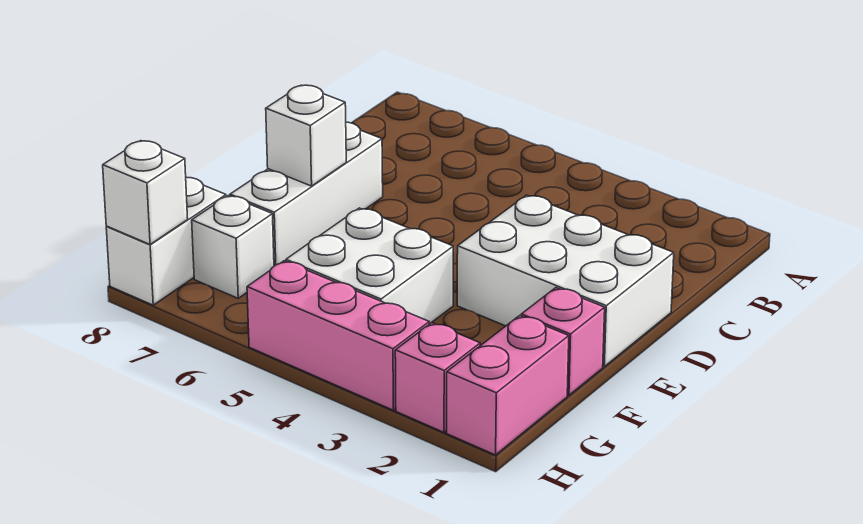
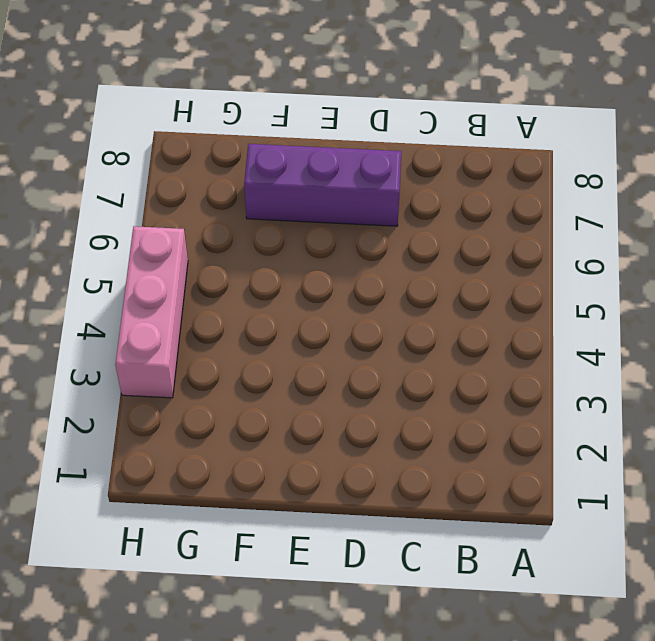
purple 1x3 brick [244,144,402,226] -> white 1x3 brick [230,122,383,266]
none -> white 2x3 brick [457,195,674,367]
none -> pink 1x1 brick [521,288,605,395]

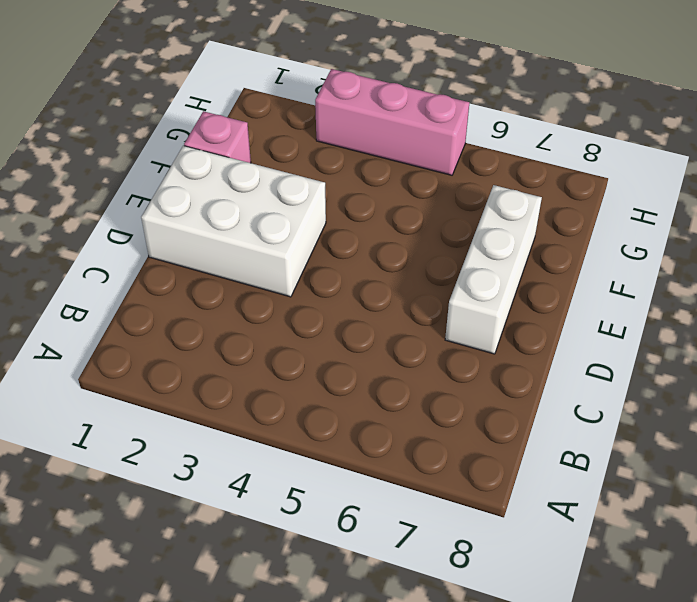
none -> white 2x2 brick [286,208,453,324]
none -> pink 1x2 brick [447,316,569,455]

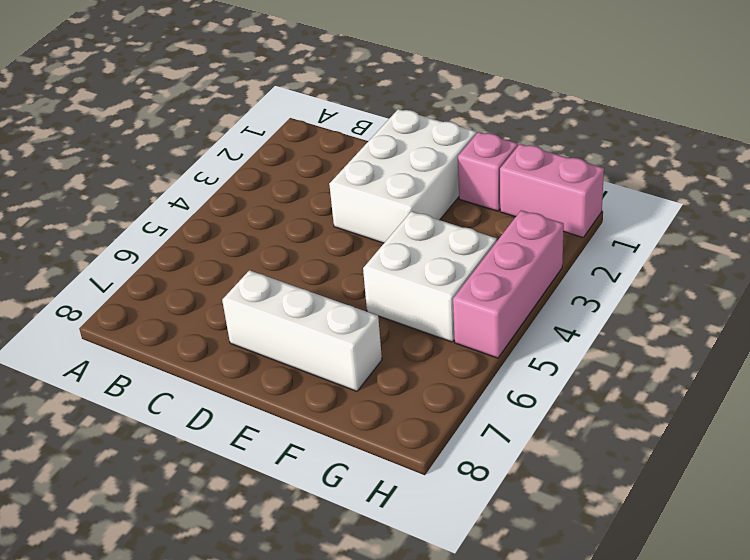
none -> white 1x1 brick [192,196,274,298]
none -> white 1x2 brick [106,177,226,305]

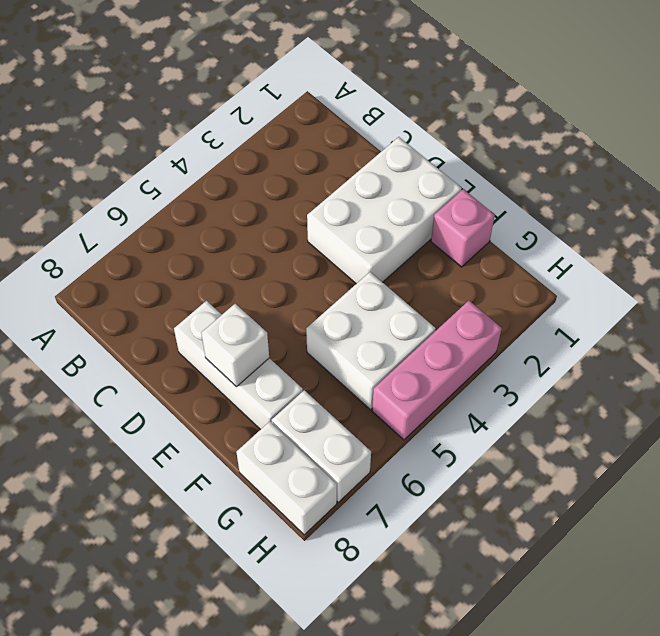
white 1x2 brick [272,390,371,502] -> white 1x1 brick [192,196,274,298]
none -> pink 1x2 brick [447,316,569,455]
none -> pink 1x1 brick [395,323,480,432]

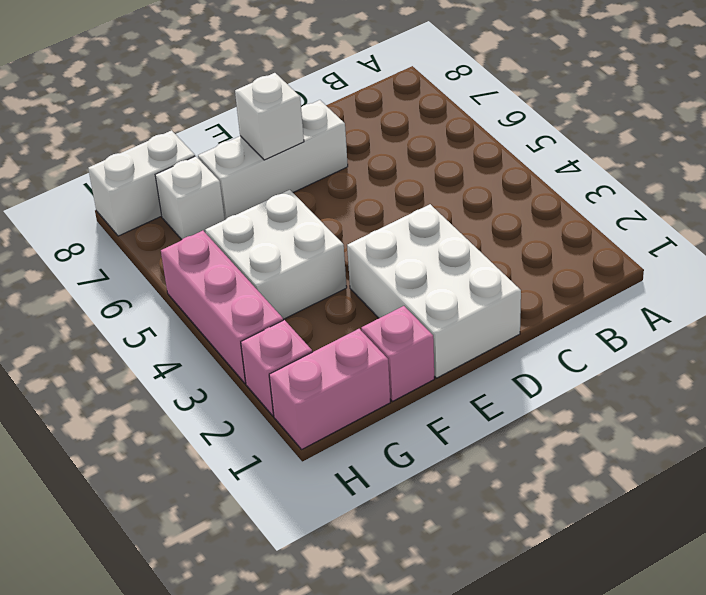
none -> white 1x1 brick [103,141,188,244]

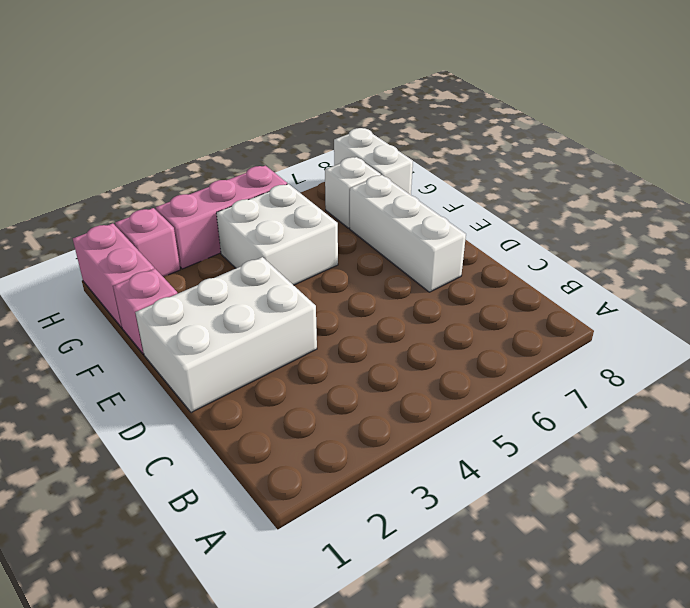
none -> white 1x1 brick [266,85,346,186]
none -> white 1x1 brick [103,141,188,244]

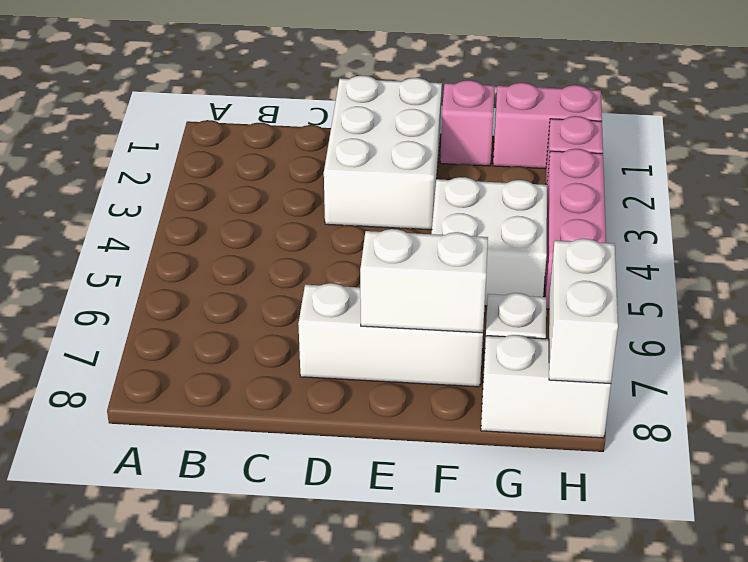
white 1x2 brick [360,229,488,333] -> white 1x1 brick [266,85,346,186]
white 1x2 brick [549,239,618,384] -> white 1x1 brick [103,141,188,244]

